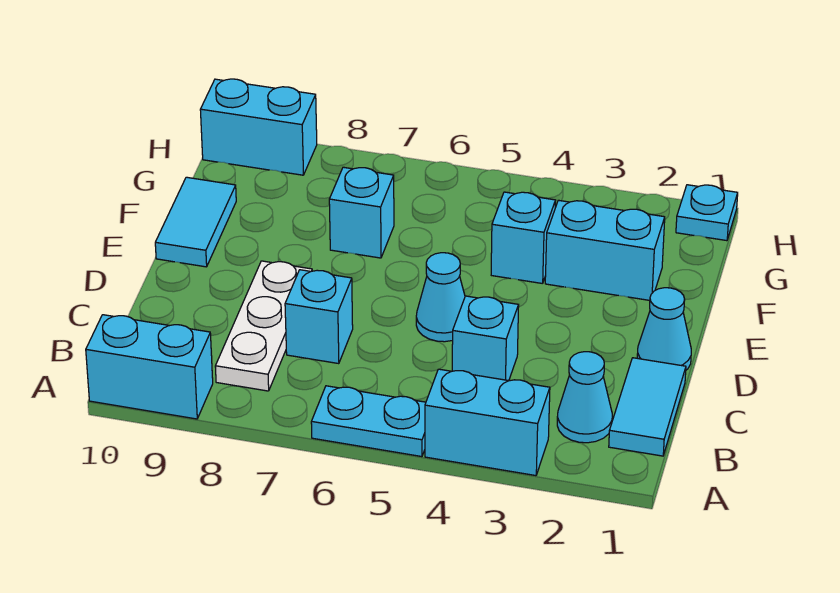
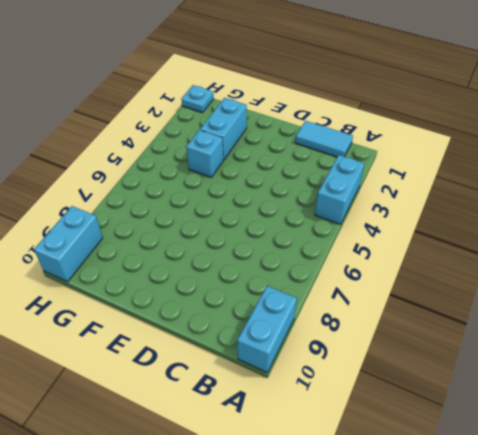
none -> cyan 1x2 plate [311,386,426,457]
none -> cyan 1x1 cone [557,352,612,443]
none -> white 1x3 plate [215,261,312,391]

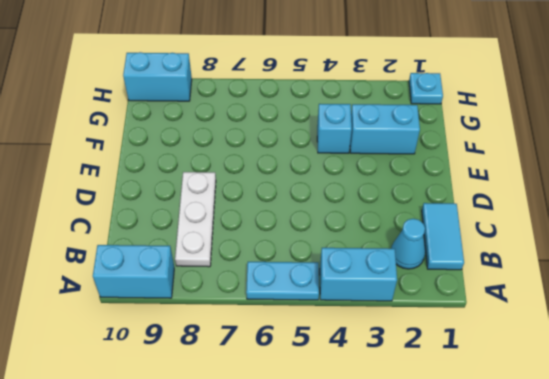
none -> cyan 1x1 brick [452,296,519,381]
none -> cyan 1x1 brick [285,270,353,364]
none -> cyan 1x1 cone [637,288,691,370]

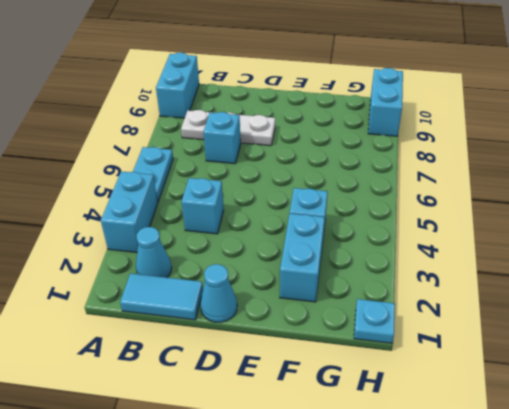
none -> cyan 1x1 cone [416,253,465,342]
none -> cyan 1x2 tile [155,177,236,267]
none -> cyan 1x1 brick [329,167,394,258]

